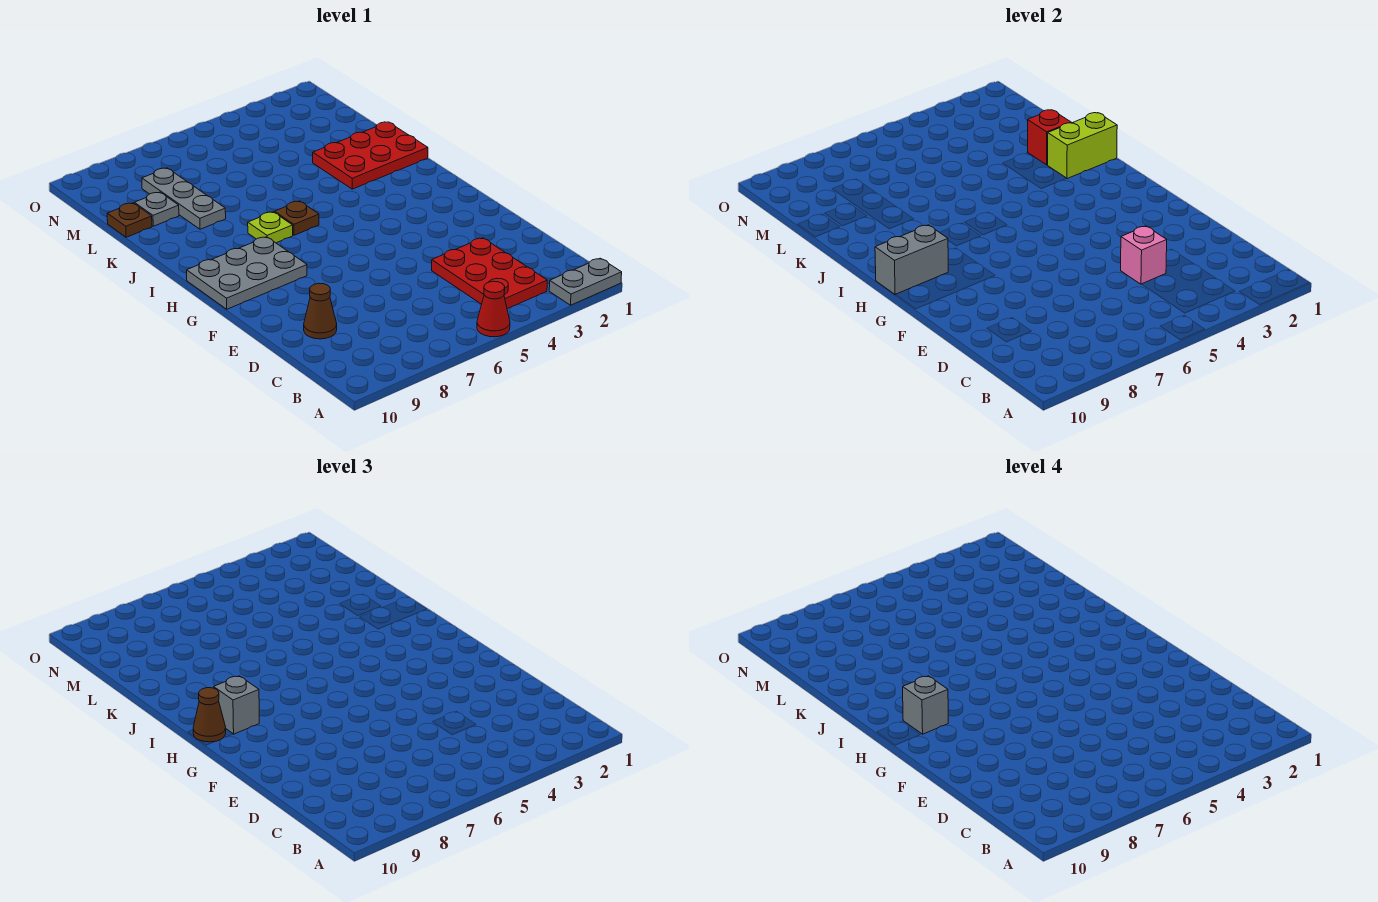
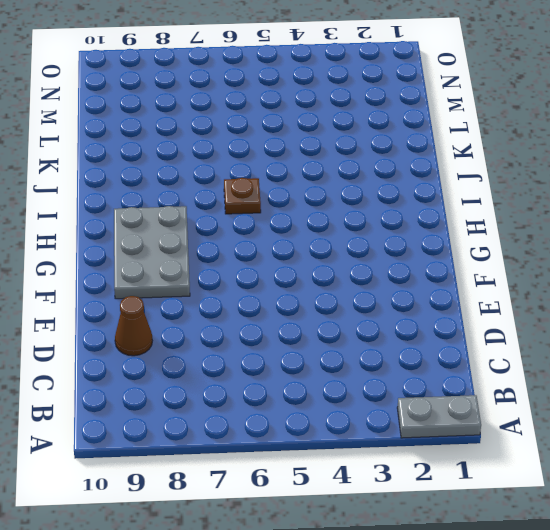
grey 2x3 plate [114,206,190,299] -> grey 2x3 plate turned to [187,237,307,309]
none -> red 1x1 cone [477,281,510,337]
none -> red 2x3 plate [432,238,547,309]
none -> lime 1x1 plate [248,212,293,243]

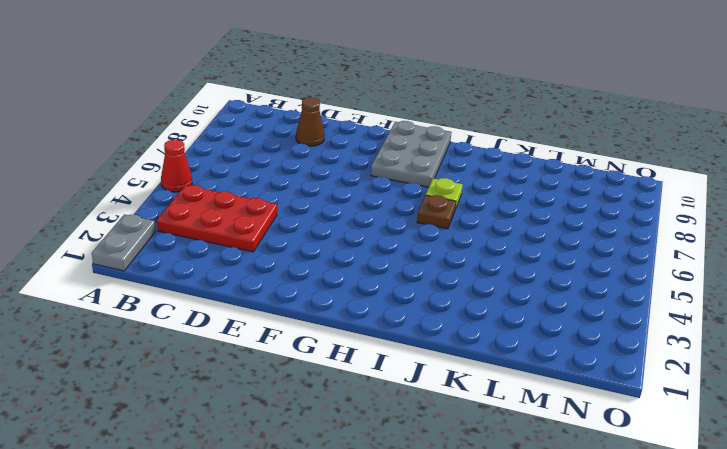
none -> red 2x3 plate [313,122,428,189]
none -> grey 1x3 plate [142,168,226,229]
none -> grey 1x1 plate [134,192,179,226]

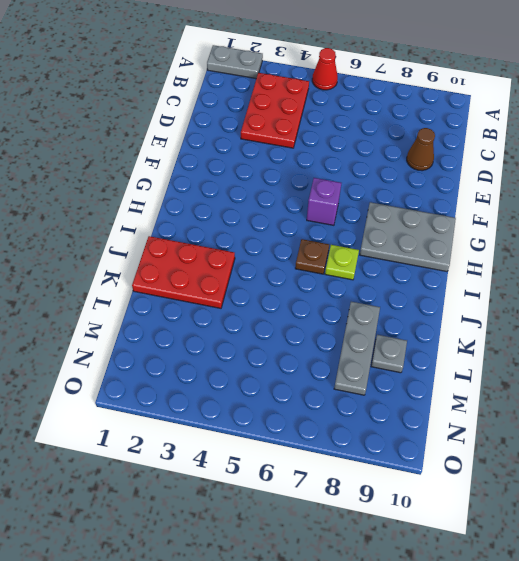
purple 1x1 brick [307,178,341,225] -> none
none -> brown 1x1 plate [107,203,152,237]
none -> pink 1x1 brick [1121,226,1167,284]
none -> grey 1x2 brick [875,225,948,295]

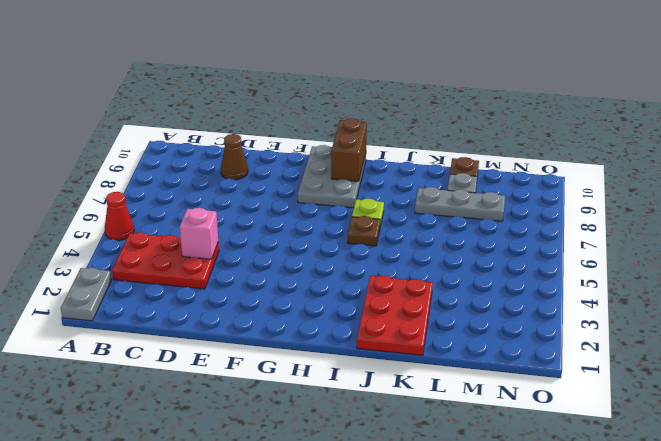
brown 1x2 brick [331,119,367,181] -> grey 1x2 brick [875,225,948,295]
none -> lime 1x2 brick [1048,113,1117,179]
none -> red 1x1 brick [1028,110,1071,165]
none -> grey 1x1 brick [214,676,259,734]

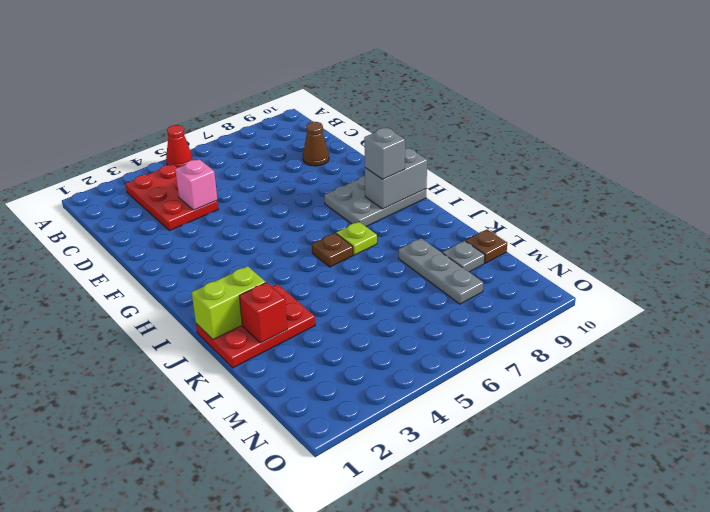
none -> grey 1x2 plate [549,258,622,305]
none -> brown 1x1 cone [193,688,226,742]
none -> grey 1x1 brick [903,676,948,734]

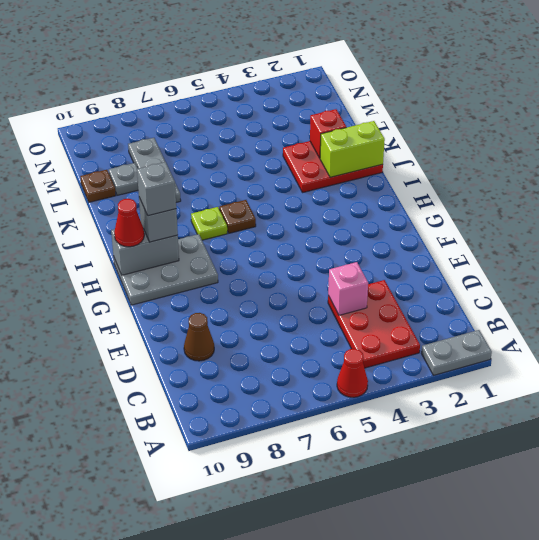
red 1x1 cone [114,199,144,247] -> brown 1x1 cone [193,688,226,742]

